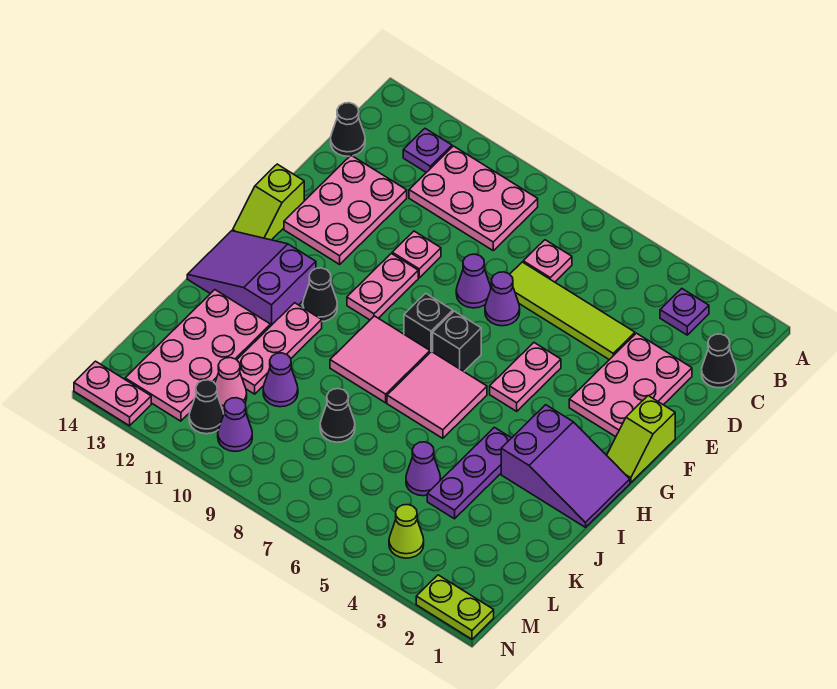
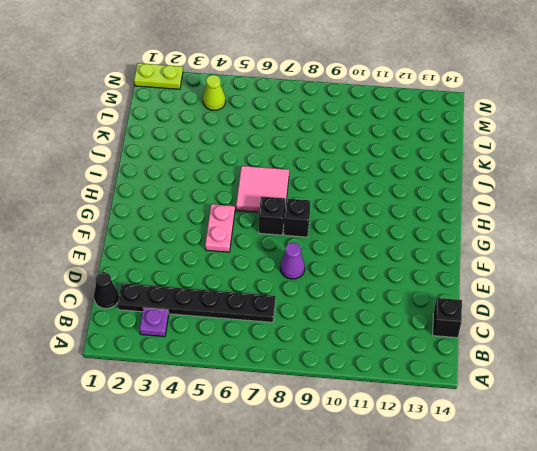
black 1x6 plate [117,283,276,322] -> pink 1x1 plate [523,240,572,282]
black 1x1 brick [433,298,462,338] -> black 1x1 cone [331,103,365,156]
none -> pink 2x3 plate [409,146,538,250]
none -> purple 1x1 plate [403,129,452,172]
none -> pink 2x3 plate [569,333,692,437]
none -> lime 1x4 tile [510,262,635,360]

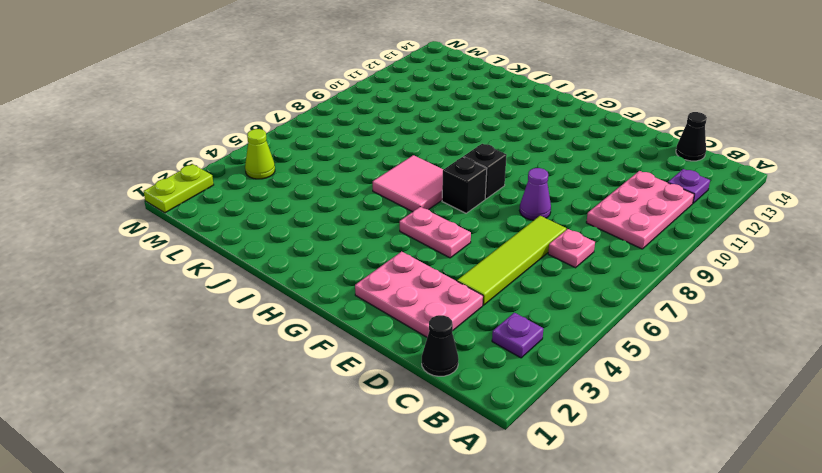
none -> pink 2x3 plate [284,155,407,264]
none -> purple 1x1 cone [485,272,520,326]
none -> pink 1x1 plate [392,231,441,278]
none -> lime 1x2 slope [607,396,675,483]

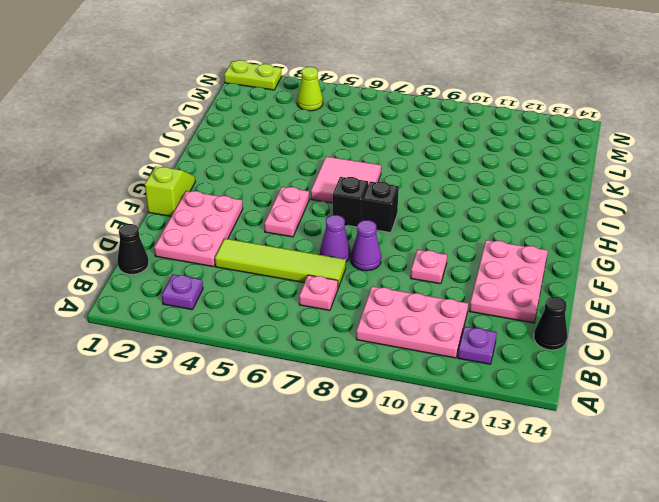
none -> pink 1x2 plate [347,253,418,320]
none -> lime 1x2 slope [233,164,304,240]
none -> purple 2x3 slope [501,405,630,527]
none -> pink 2x2 tile [330,316,430,403]

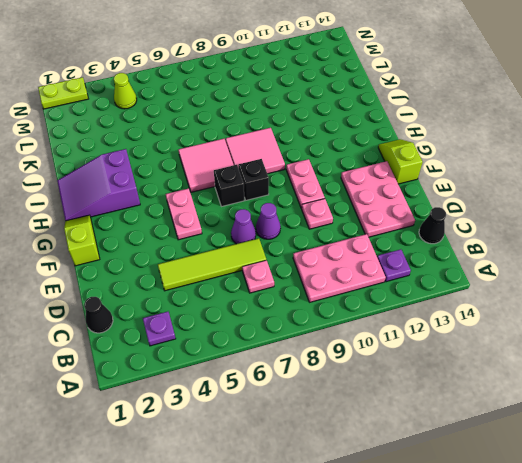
none -> pink 2x3 plate [569,333,692,437]
none -> black 1x1 cone [303,268,337,321]
none -> purple 2x3 slope [187,231,316,325]
none -> purple 1x3 plate [427,427,511,519]

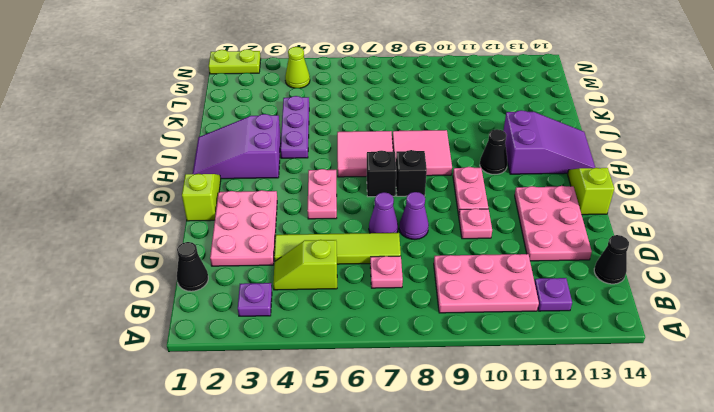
lime 1x2 slope [273,240,337,290] -> none
none -> pink 1x3 plate [237,303,322,394]
none -> pink 2x4 plate [125,290,271,421]
none -> purple 1x1 cone [406,442,441,496]
none -> black 1x1 cone [320,389,355,442]

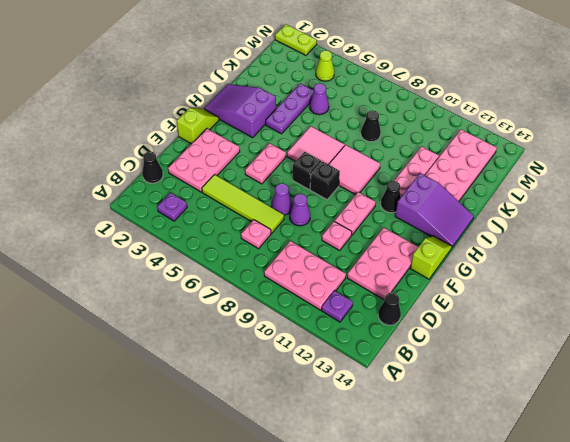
none -> purple 1x1 cone [263,353,298,407]
none -> pink 1x1 cone [215,358,247,410]
none -> purple 1x1 cone [218,398,252,451]
none -> black 1x1 cone [189,380,224,434]

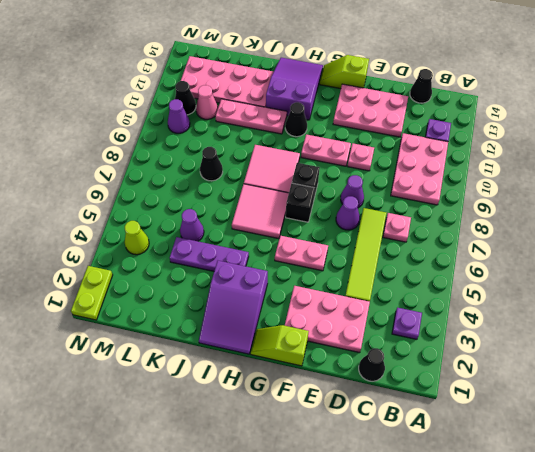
none -> purple 1x1 cone [263,353,298,407]
none -> pink 1x2 plate [74,361,151,426]

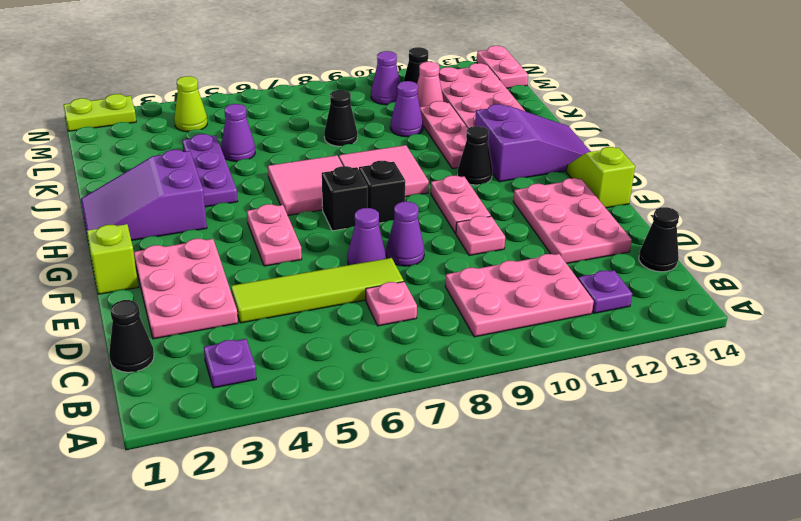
pink 1x2 plate [477,46,528,88] -> pink 1x2 plate turned to [74,361,151,426]

